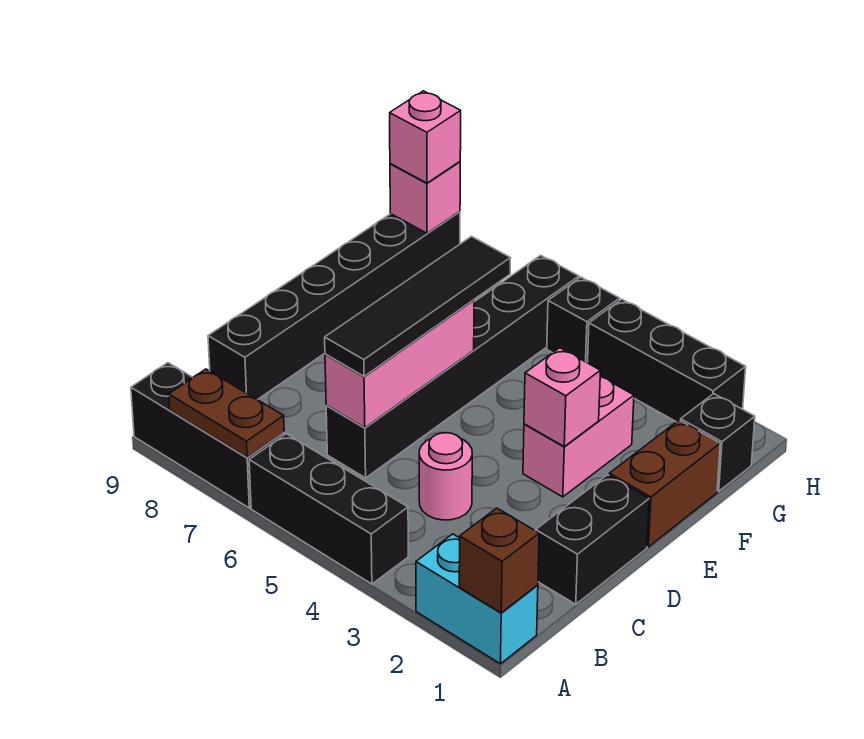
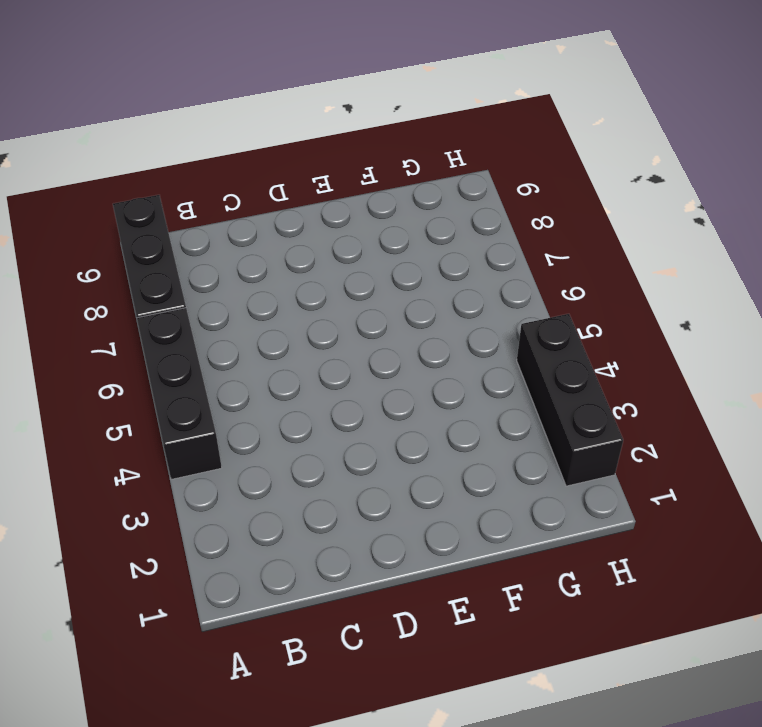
none -> cyan 1x2 brick [416,534,538,664]
none -> black 1x2 brick [536,475,649,604]
none -> pink 1x1 round brick [419,433,472,520]

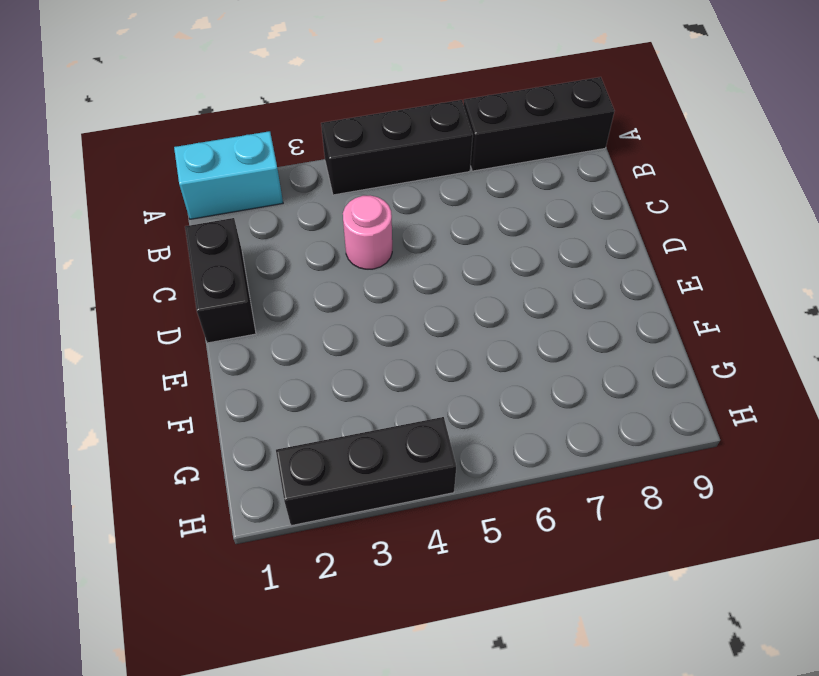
none -> black 1x6 brick [326,255,579,478]
none -> black 1x6 brick [208,212,460,400]
none -> brown 1x2 brick [609,420,720,547]

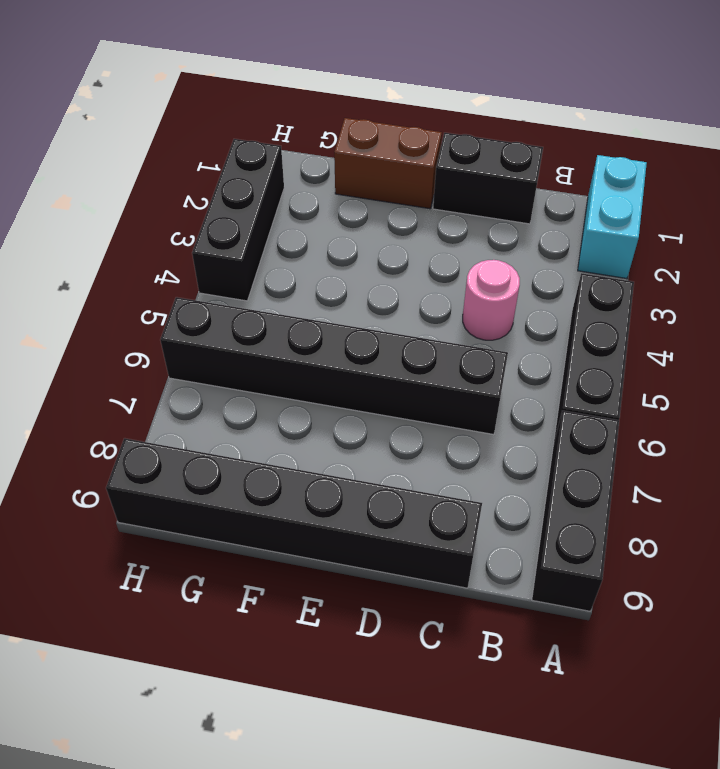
none -> pink 1x2 brick [523,376,634,497]
none -> black 1x1 brick [681,394,755,491]
none -> black 1x1 brick [547,277,620,363]

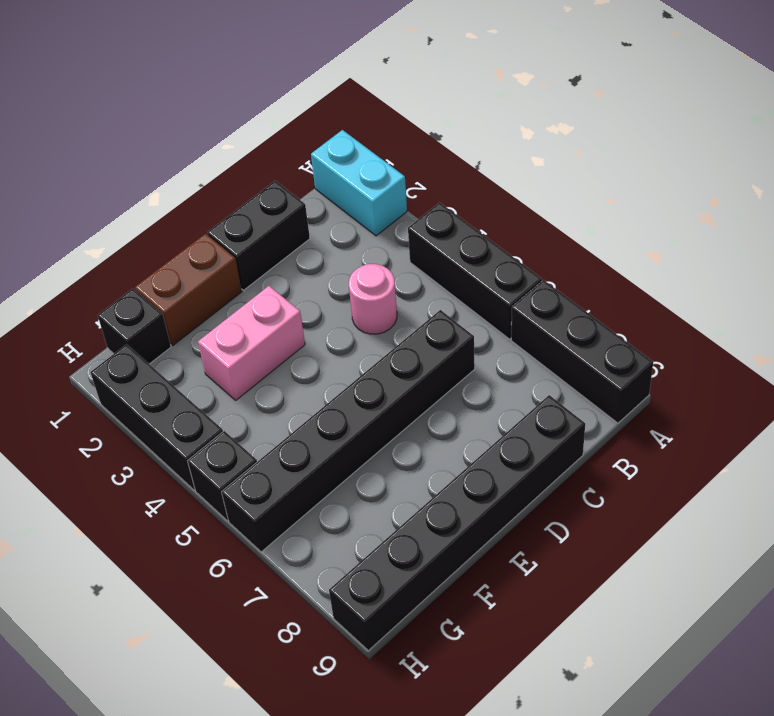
none -> brown 1x1 brick [459,508,539,613]
none -> brown 1x2 plate [169,369,284,457]
none -> pink 1x3 brick [325,300,474,428]

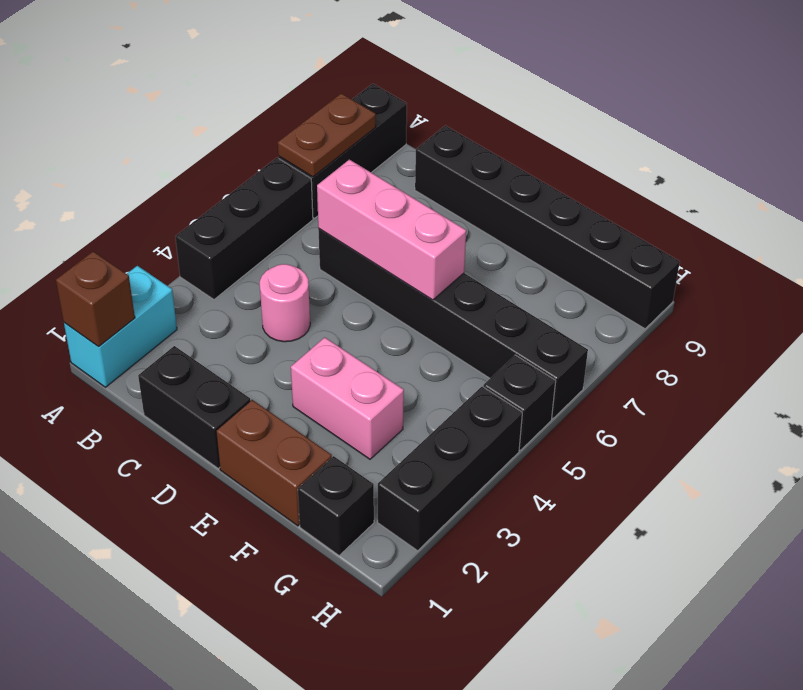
none -> pink 1x1 brick [524,348,600,446]
none -> pink 1x1 brick [390,162,460,233]
none -> black 1x4 tile [325,236,511,376]

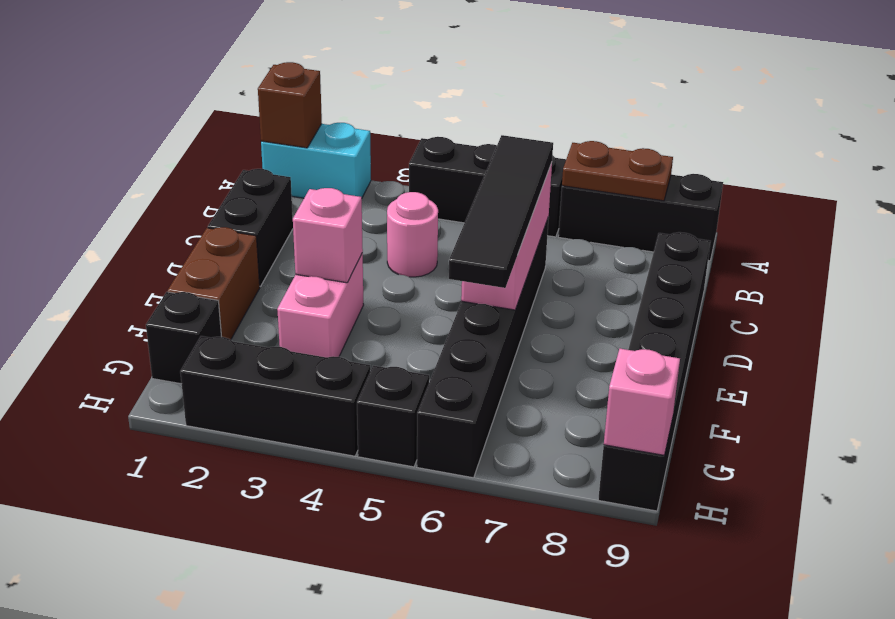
none -> pink 1x1 brick [390,91,461,183]

